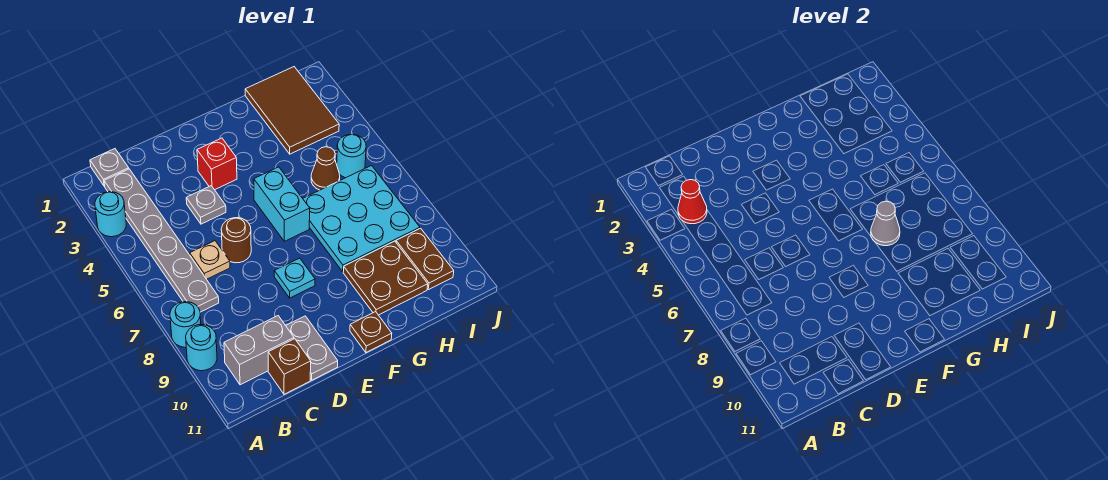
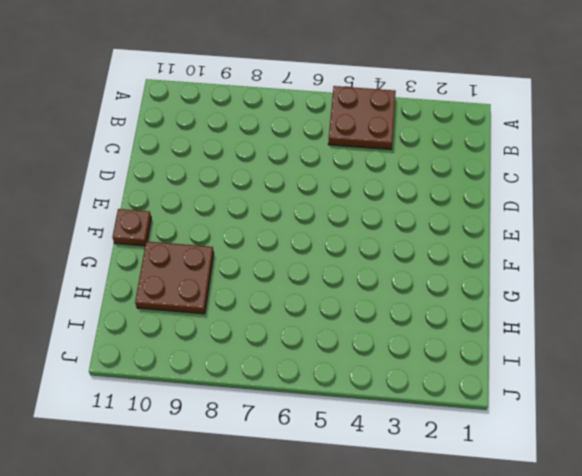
brown 2x2 plate [328,86,396,149] -> grey 1x6 plate [104,169,219,312]
none -> cyan 1x1 round brick [95,192,126,237]
none -> cyan 1x1 round brick [170,302,201,347]
none -> cyan 1x1 round brick [186,325,217,371]

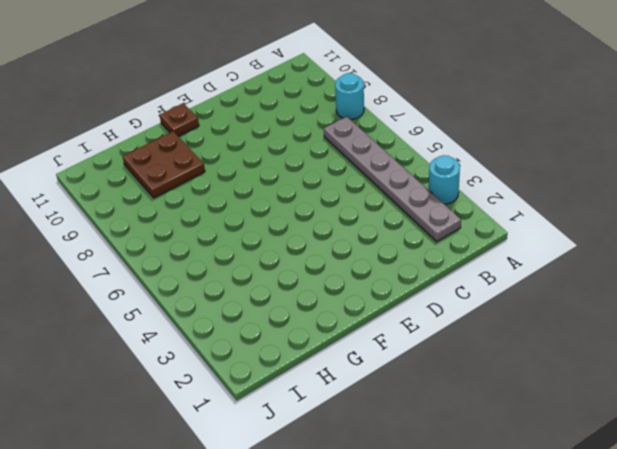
none -> cyan 1x1 round brick [186,325,217,371]
none -> grey 1x1 plate [90,149,129,186]
none -> grey 1x2 brick [224,316,294,385]

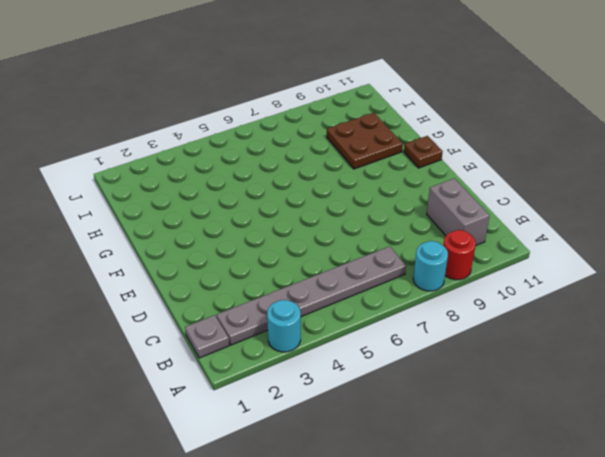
red 1x1 round brick [443,230,476,280] -> cyan 1x1 round brick [186,325,217,371]
none -> tan 1x1 plate [190,241,230,279]
none -> brown 1x1 brick [268,339,311,394]
none -> grey 1x1 plate [186,186,226,224]

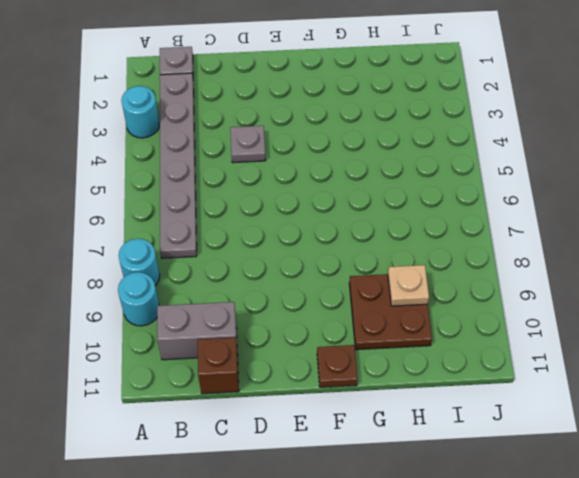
tan 1x1 plate [388,265,429,306] -> tan 1x1 plate moved to [190,241,230,279]
none -> brown 1x1 round brick [221,218,251,263]
none -> grey 1x2 plate [286,316,338,380]
none -> red 1x1 brick [197,138,237,190]

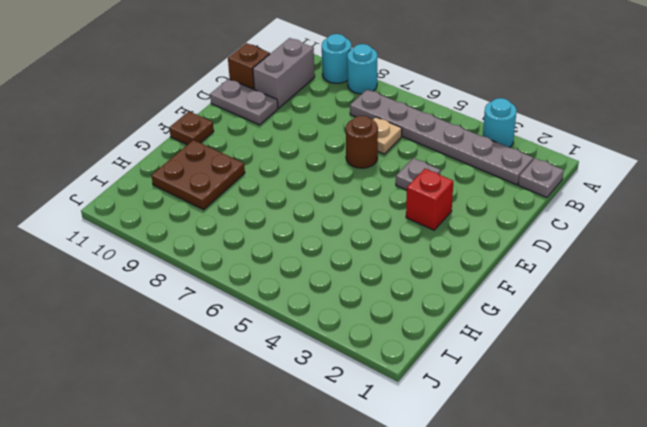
none -> cyan 1x1 plate [274,258,315,298]
none -> cyan 1x2 brick [254,167,310,241]
none -> cyan 3x3 plate [303,166,420,272]

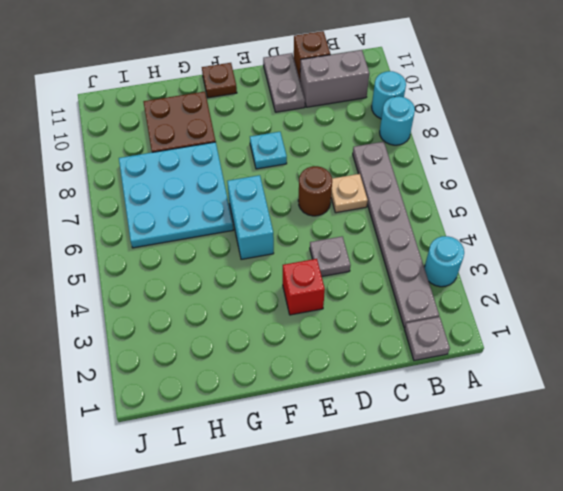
none -> brown 2x3 tile [245,67,339,154]
none -> brown 1x1 cone [311,147,340,190]
none -> cyan 1x1 round brick [337,134,366,178]

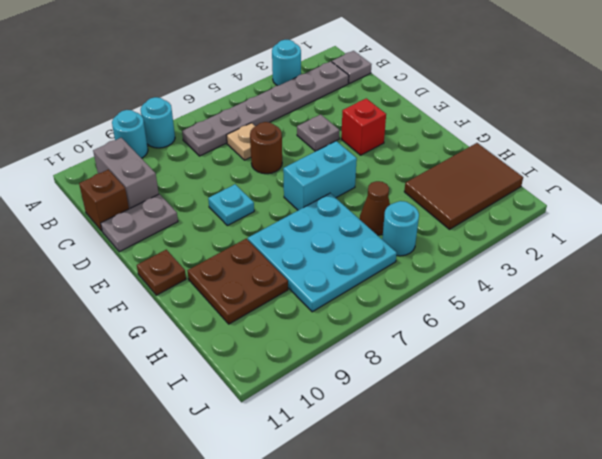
none -> brown 1x2 plate [396,228,454,290]
none -> red 1x1 cone [678,180,707,224]
none -> grey 1x1 cone [871,201,900,246]

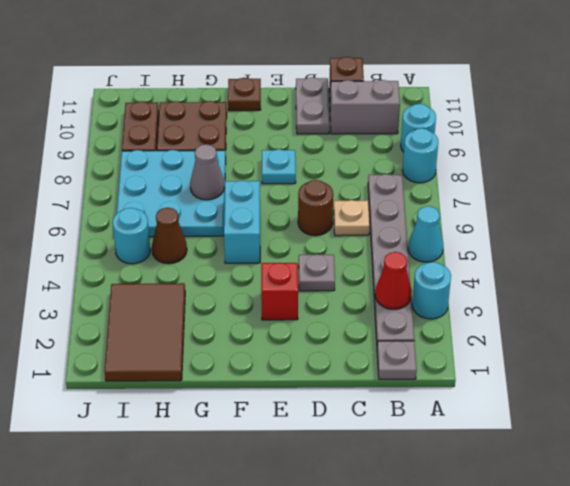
cyan 1x1 cone [408,206,443,262] -> none

